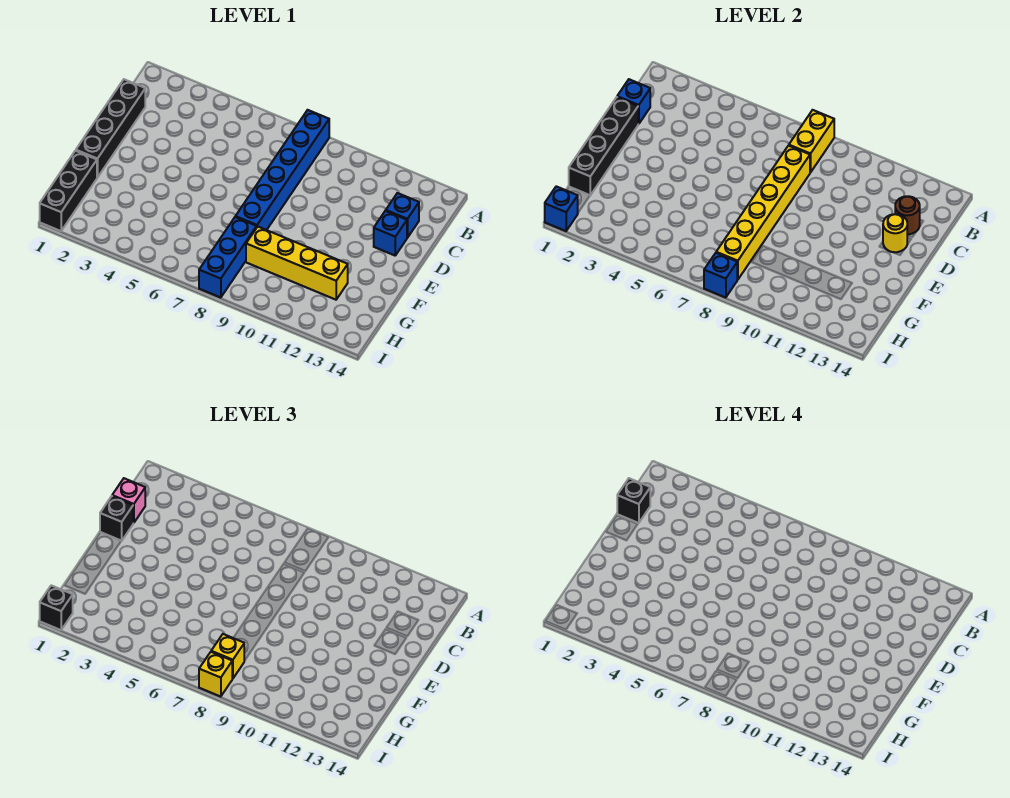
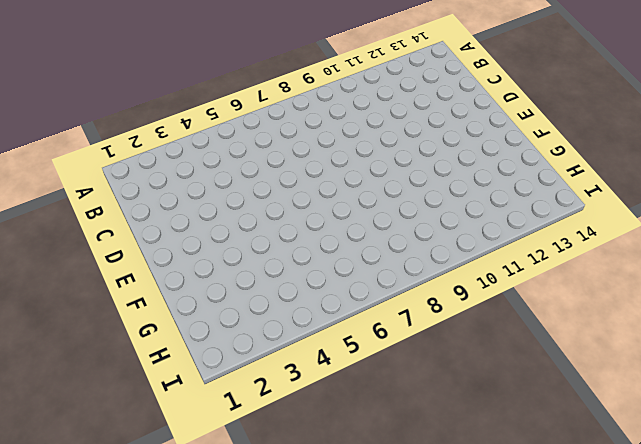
none -> blue 1x6 brick [235,110,329,230]
none -> black 1x4 brick [76,79,145,178]
none -> blue 1x1 brick [386,193,419,238]

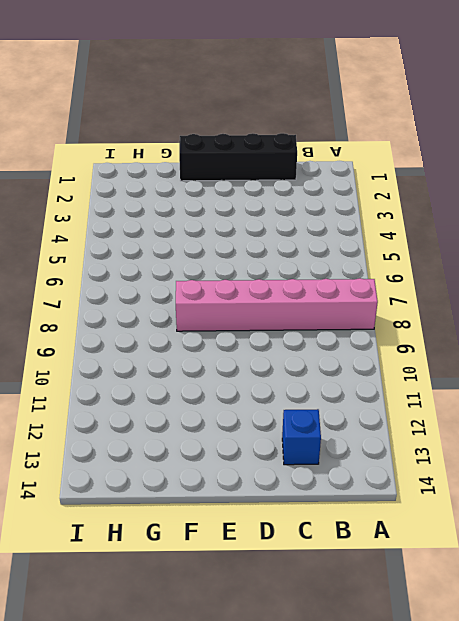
pink 1x6 brick [176,278,378,331] -> blue 1x6 brick [235,110,329,230]
none -> blue 1x1 brick [374,211,407,255]
none -> black 1x3 brick [40,151,97,231]
none -> blue 1x3 brick [199,217,257,298]

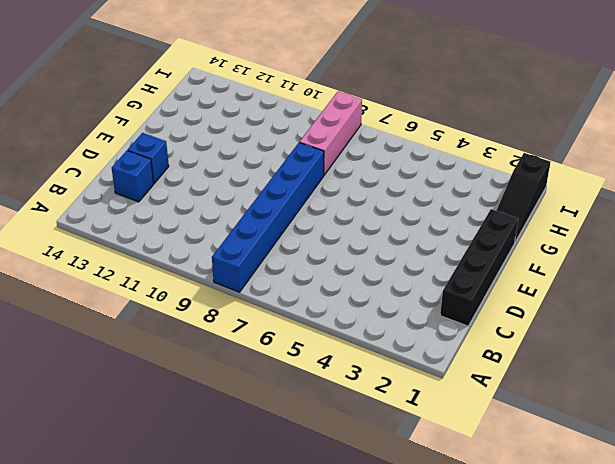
black 1x3 slope [496,153,550,242] -> black 1x3 brick [40,151,97,231]
pink 1x3 brick [300,91,362,175] -> blue 1x3 brick [199,217,257,298]
none -> yellow 1x4 brick [246,227,348,300]
none -> yellow 1x2 brick [789,110,834,172]
none -> blue 1x1 brick [617,79,650,124]

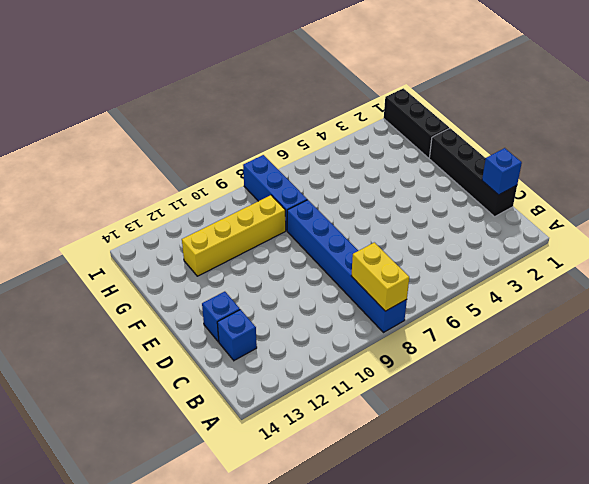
none -> yellow 1x6 brick [716,146,810,280]
none -> brown 1x1 round brick [895,196,920,234]
none -> black 1x4 brick [569,97,638,195]

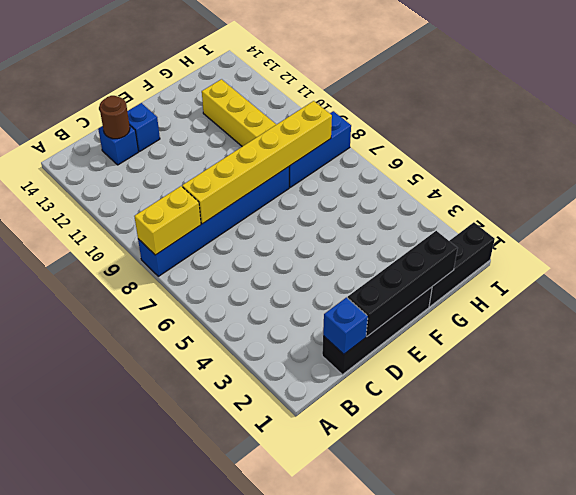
none -> yellow 1x1 round brick [883,214,907,252]
none -> blue 1x1 brick [545,186,578,231]
none -> blue 1x1 brick [704,253,737,298]

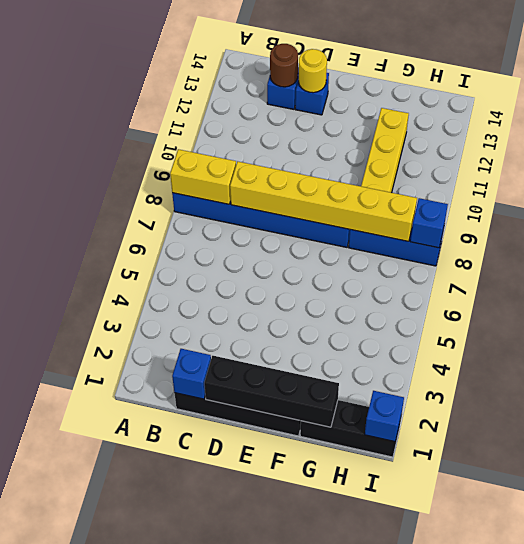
none -> pink 1x1 brick [112,478,145,523]
none -> black 1x1 brick [100,496,133,541]
none -> yellow 1x1 brick [211,634,244,679]

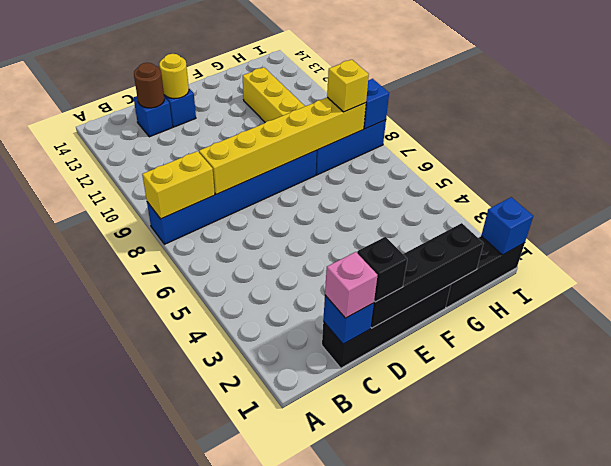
none -> black 1x1 brick [40,585,73,630]
none -> yellow 1x1 brick [199,652,232,697]
none -> black 1x1 brick [617,478,650,523]

